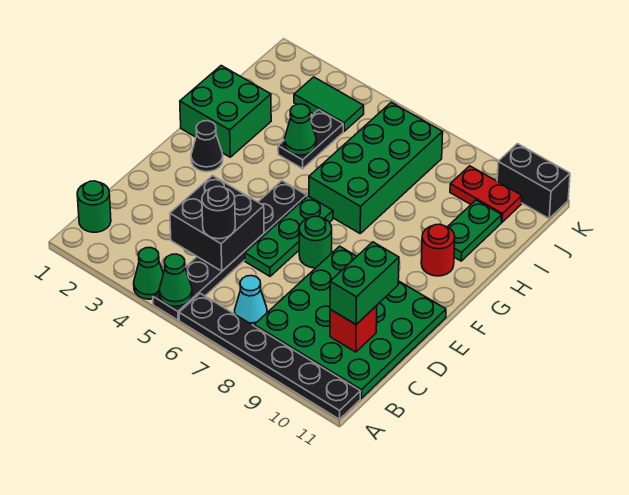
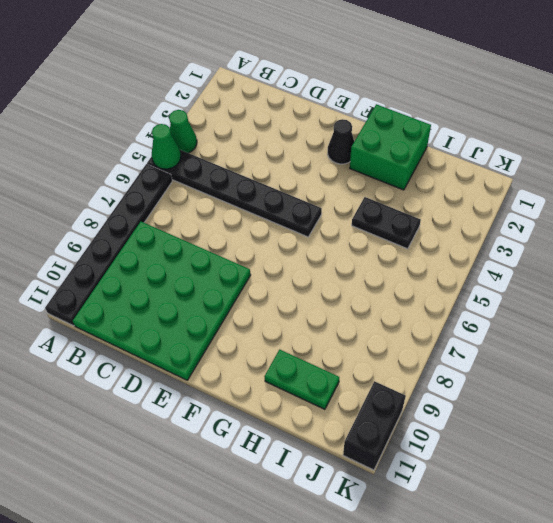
none -> green 1x1 round brick [77,181,111,232]
none -> cyan 1x1 cone [235,276,267,326]
none -> green 1x3 plate [245,196,333,276]

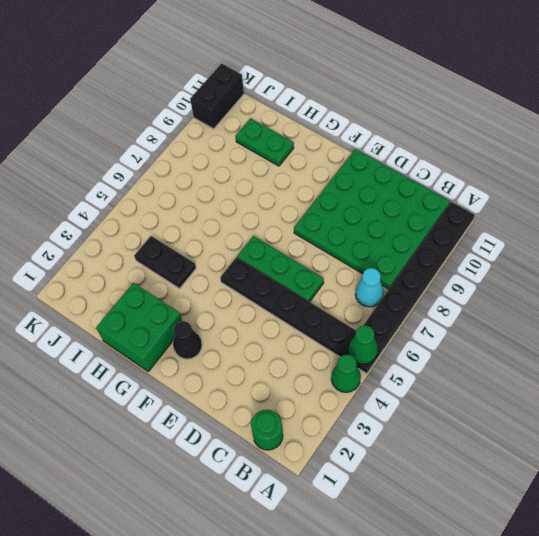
none -> green 1x1 round brick [299,216,332,268]
none -> green 2x4 brick [309,102,443,233]
none -> red 1x1 round brick [421,224,455,276]

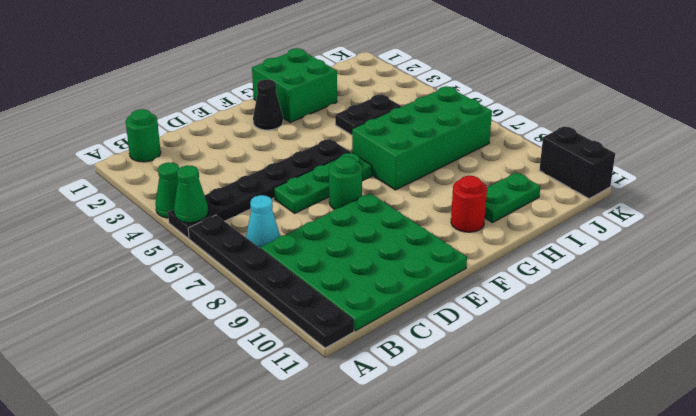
none -> green 1x2 tile [294,77,364,131]
none -> red 1x2 plate [450,166,522,222]
none -> black 2x2 brick [170,176,264,271]

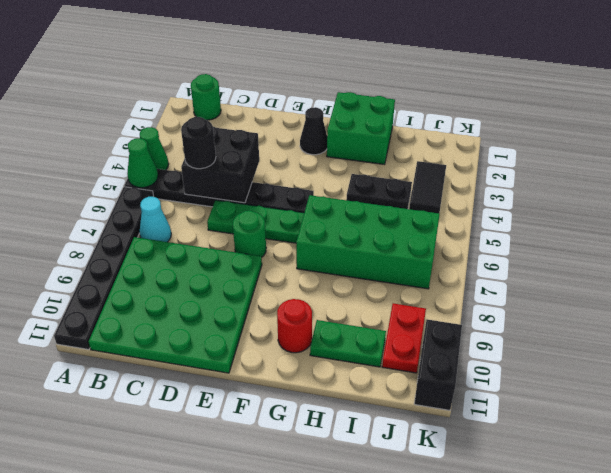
black 1x2 tile [409,161,446,213] -> green 1x2 tile [294,77,364,131]
none -> red 1x1 brick [330,306,377,352]
none -> green 1x1 cone [285,104,316,155]
none -> green 1x2 brick [330,242,399,324]

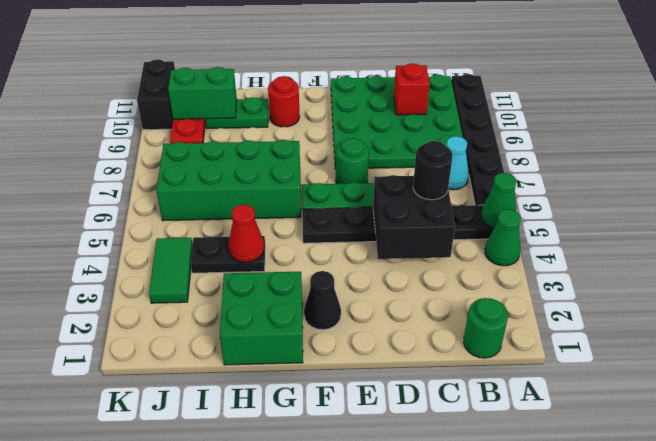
red 1x1 cone [228,205,264,262] -> green 1x1 cone [285,104,316,155]
green 1x2 brick [168,67,237,119] -> green 1x2 brick moved to [330,242,399,324]

